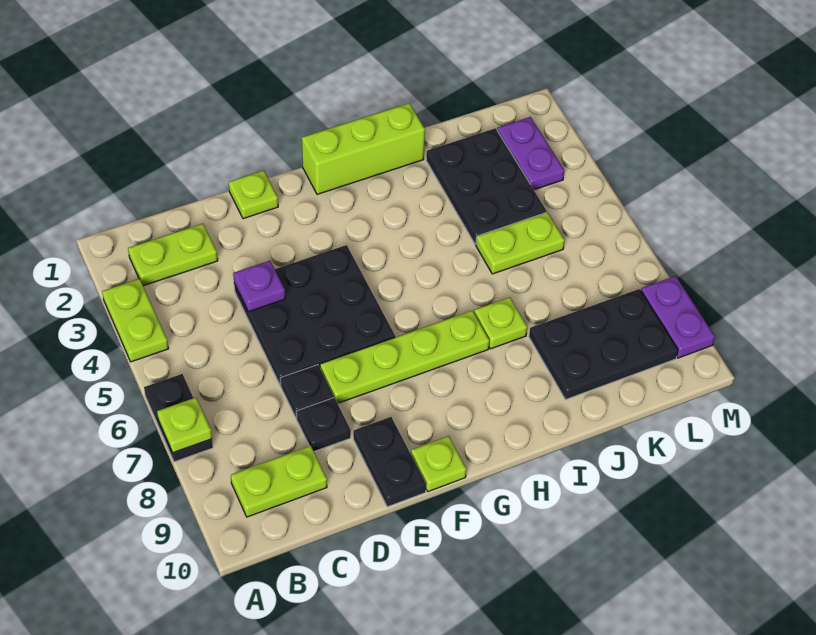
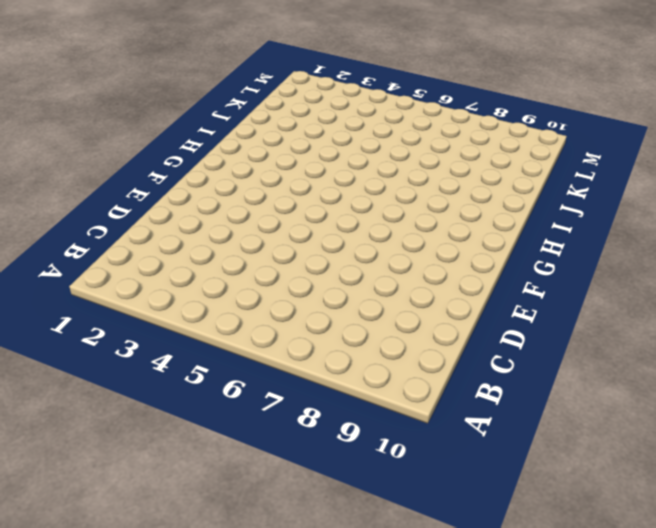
none -> lime 1x2 plate [102,279,169,362]
none -> black 1x2 plate [144,374,213,462]
none -> lime 1x2 plate [128,224,218,286]

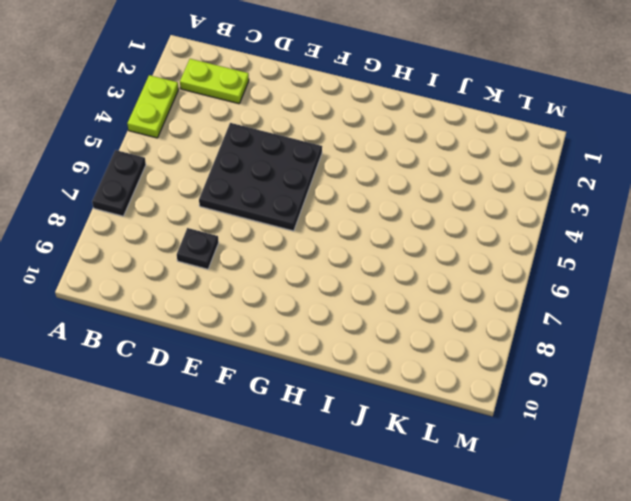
none -> lime 1x2 plate [231,446,327,517]
none -> black 1x1 plate [280,365,334,418]
none -> lime 1x1 plate [229,171,278,219]

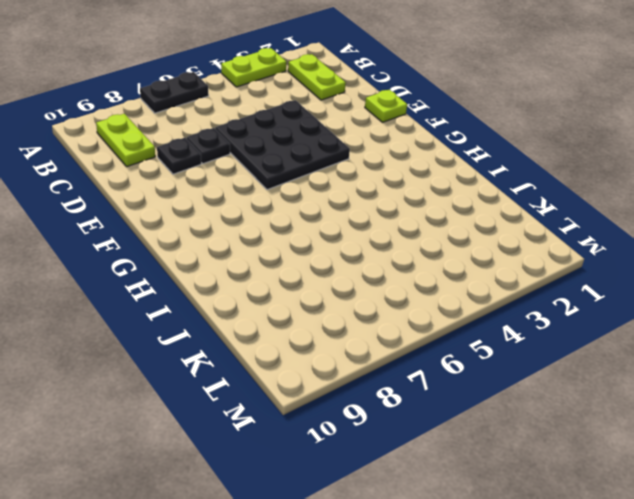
none -> lime 1x4 plate [320,311,489,403]
none -> black 1x2 plate [353,417,426,507]
none -> lime 1x1 plate [411,436,466,492]

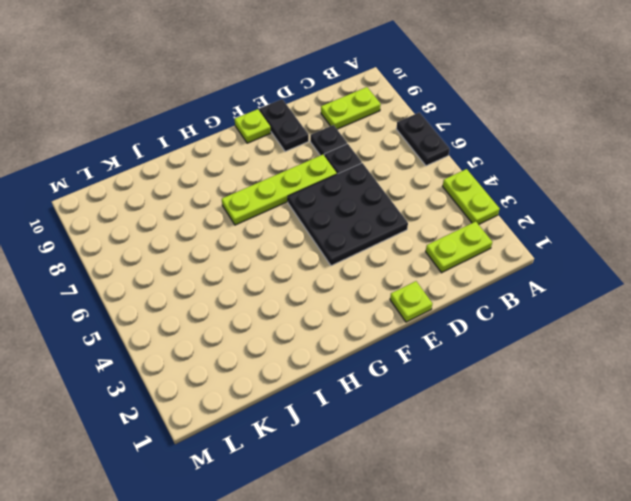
none -> lime 1x3 brick [302,103,425,194]
none -> lime 1x1 plate [474,297,527,349]
none -> black 2x3 plate [426,128,547,244]

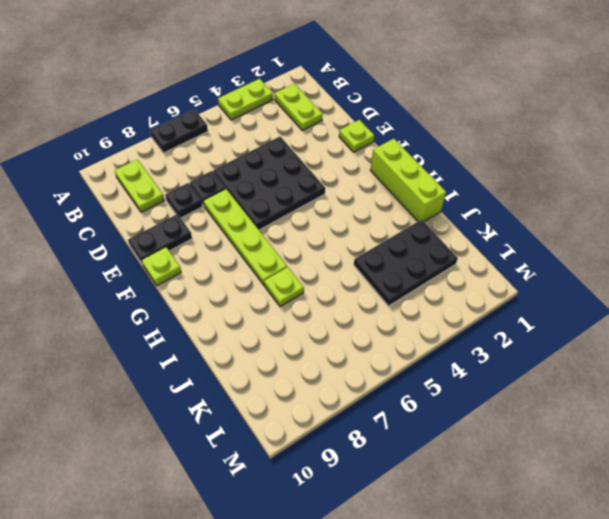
none -> lime 1x2 plate [476,212,565,274]
none -> black 2x3 plate [529,289,678,399]
none -> purple 1x2 plate [497,117,564,190]

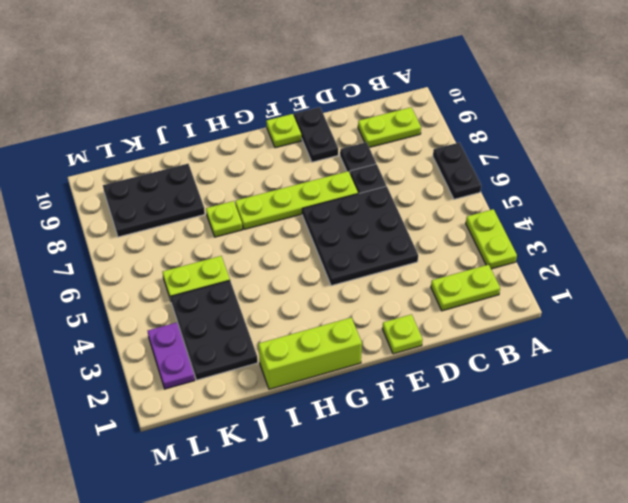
none -> purple 1x2 plate [641,276,715,358]
none -> lime 1x1 plate [157,398,212,453]
none -> purple 1x1 plate [233,261,285,312]

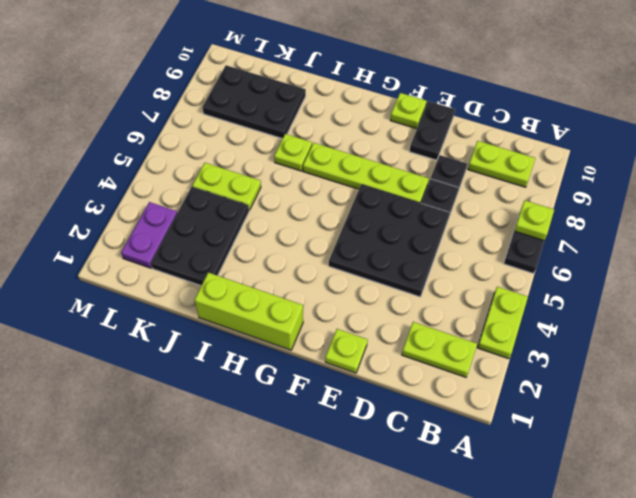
none -> purple 1x2 plate [641,276,715,358]
none -> purple 1x1 plate [233,261,285,312]

